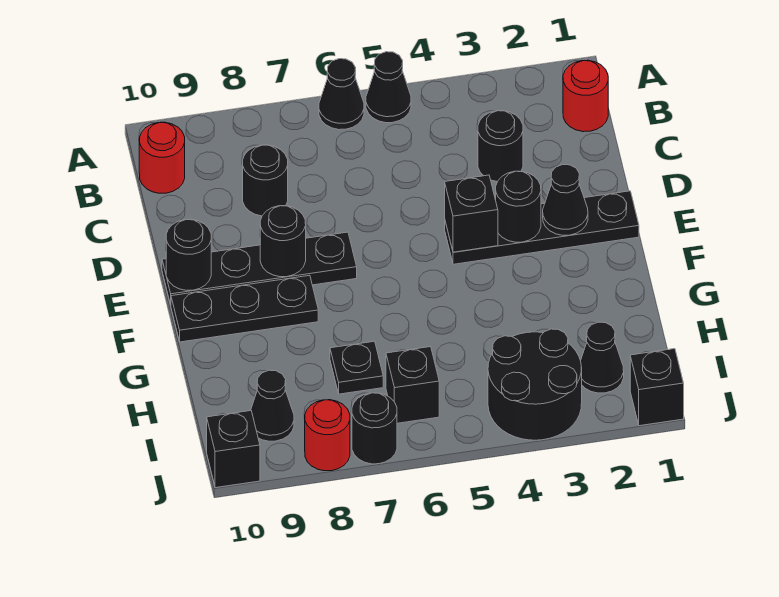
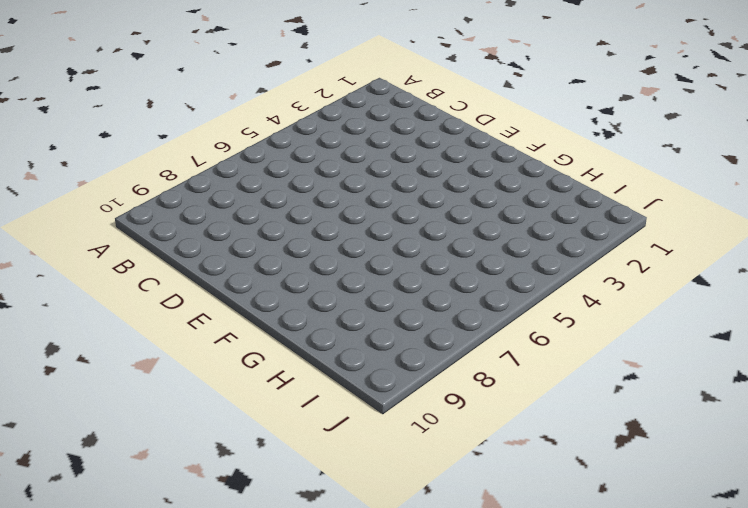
none -> black 1x1 cone [366,52,411,123]
none -> black 1x1 cone [319,59,364,130]
none -> red 1x1 round brick [563,60,608,132]

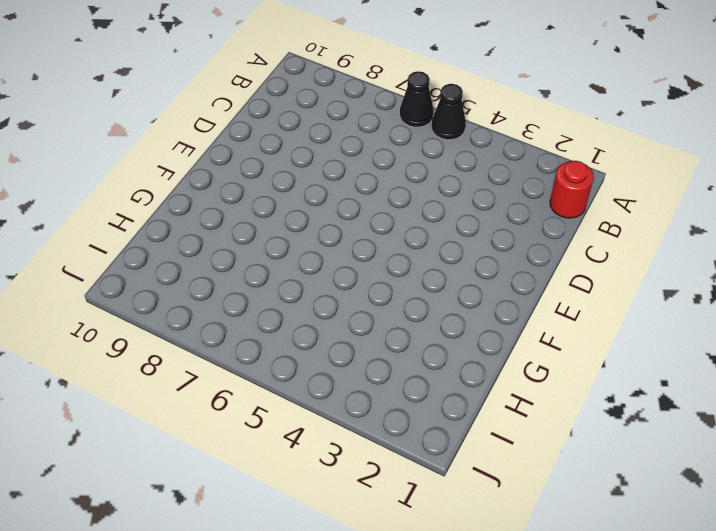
none -> red 1x1 round brick [139,122,185,193]
none -> black 1x1 round brick [478,111,523,182]
none -> black 1x1 round brick [243,145,288,216]

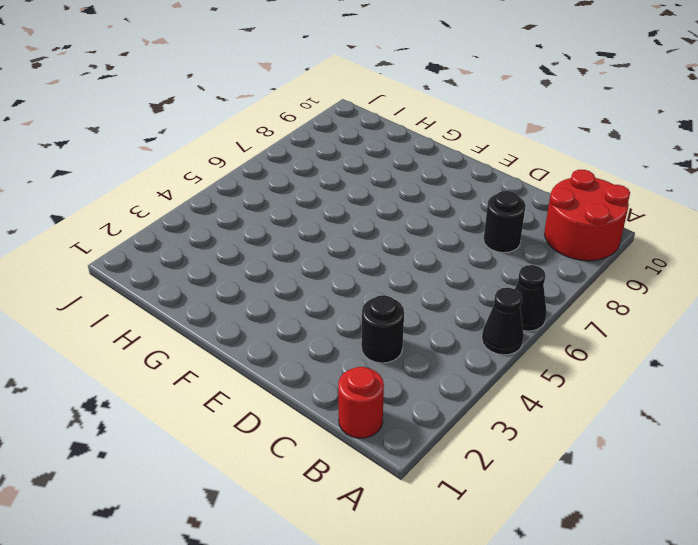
red 2x2 round brick [545,170,630,261] -> red 1x1 round brick [139,122,185,193]
none -> black 1x4 plate [445,191,639,264]
none -> black 1x4 plate [162,232,357,305]
none -> black 1x3 plate [171,275,318,342]

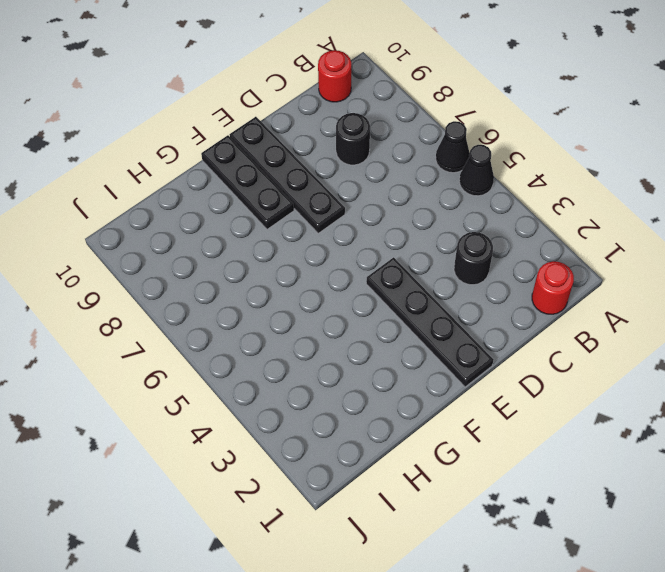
none -> black 1x1 plate [330,341,383,394]
none -> black 1x1 cone [581,322,624,393]
none -> black 2x2 round brick [488,329,582,440]

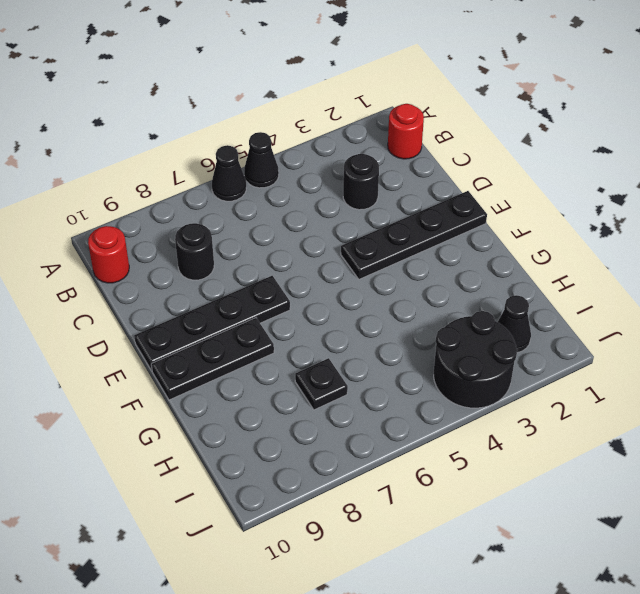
none -> black 1x1 brick [386,347,439,423]
none -> black 1x1 cone [251,370,294,441]
none -> black 1x1 brick [630,349,684,426]

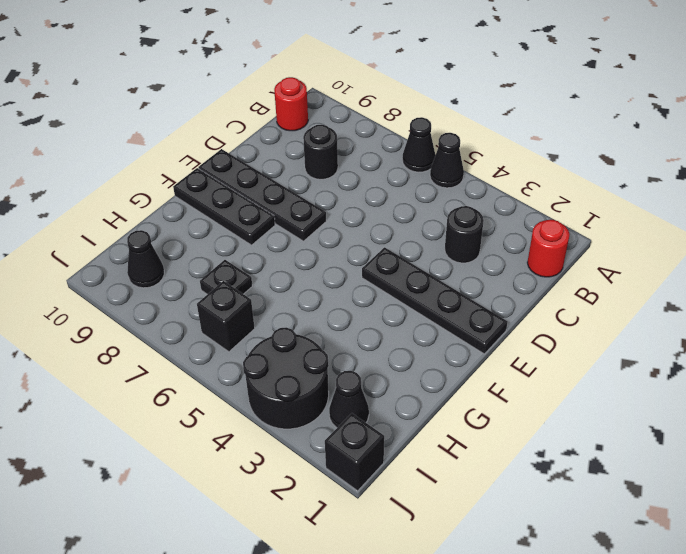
none -> black 1x1 round brick [352,393,397,464]
none -> red 1x1 round brick [305,400,350,471]
none -> black 1x1 brick [207,411,260,488]

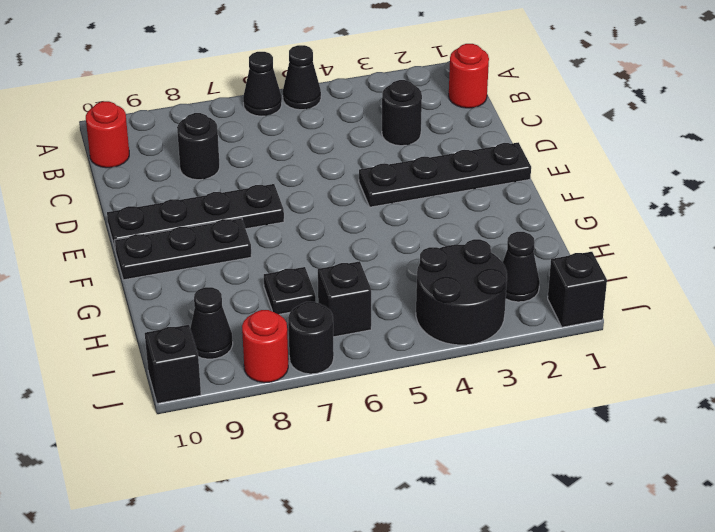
none -> black 1x1 cone [543,165,588,235]
none -> black 1x1 round brick [496,171,541,242]
none -> black 1x1 brick [445,175,498,252]

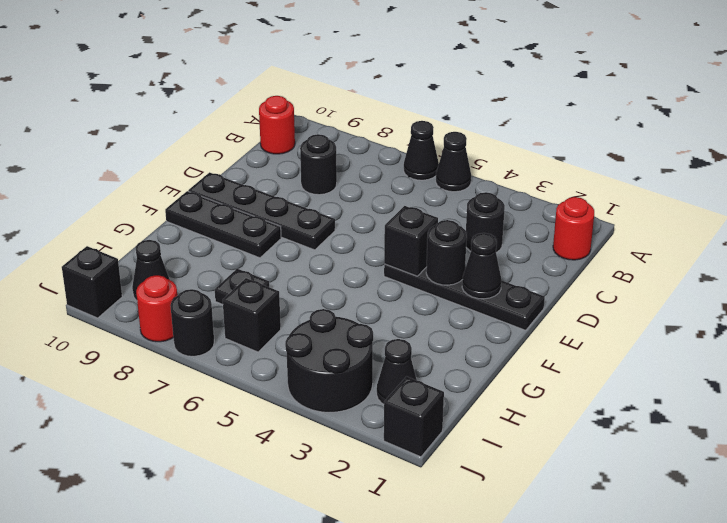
none -> black 1x1 round brick [260,206,306,277]
none -> black 1x1 round brick [166,219,211,290]

